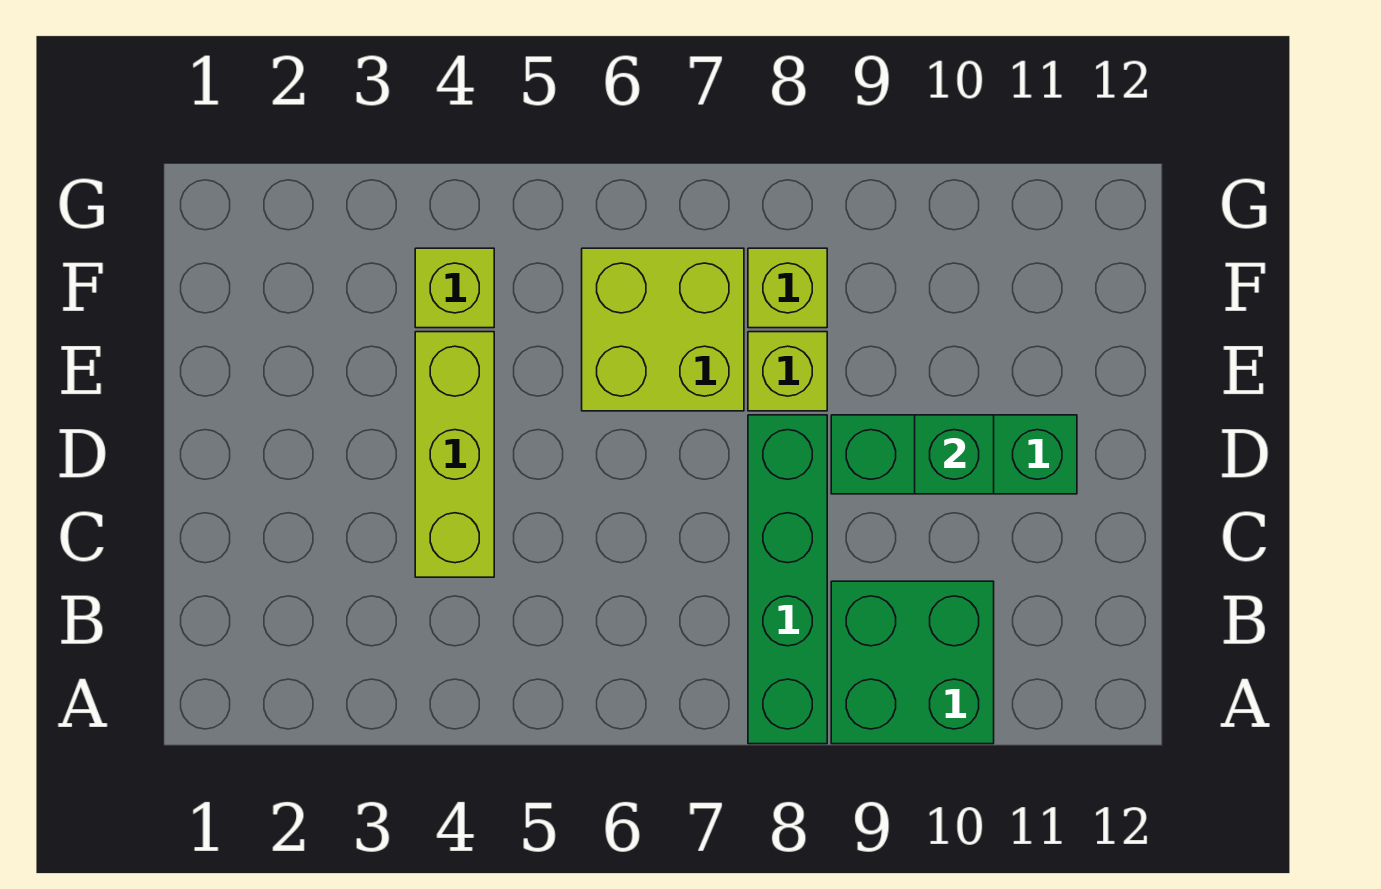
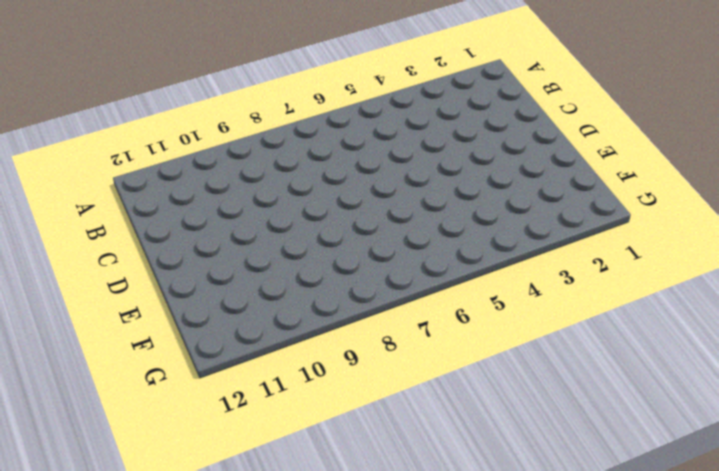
none -> green 1x4 brick [748,415,827,744]
none -> green 2x2 brick [831,581,994,744]

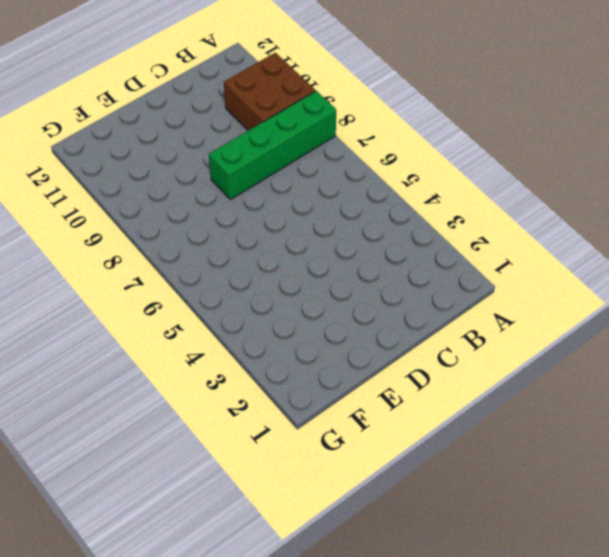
brown 2x2 brick [224,53,315,130] -> green 2x2 brick [831,581,994,744]
none -> lime 1x3 brick [415,332,494,577]
none -> green 1x3 brick [831,415,1077,494]

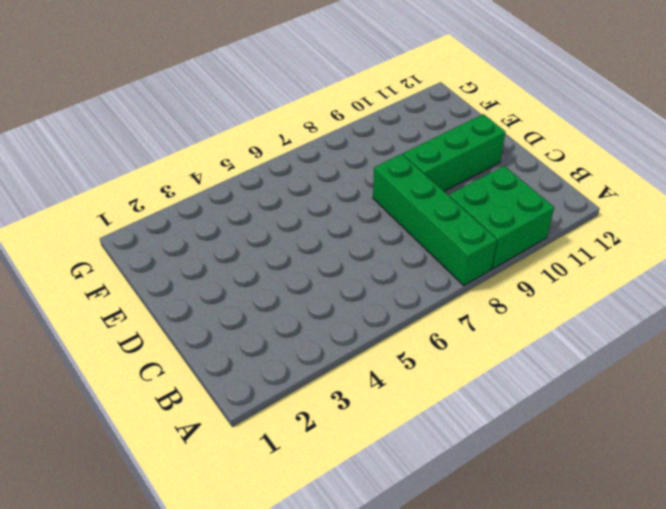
none -> lime 1x3 brick [415,332,494,577]
none -> lime 2x2 brick [582,248,744,411]

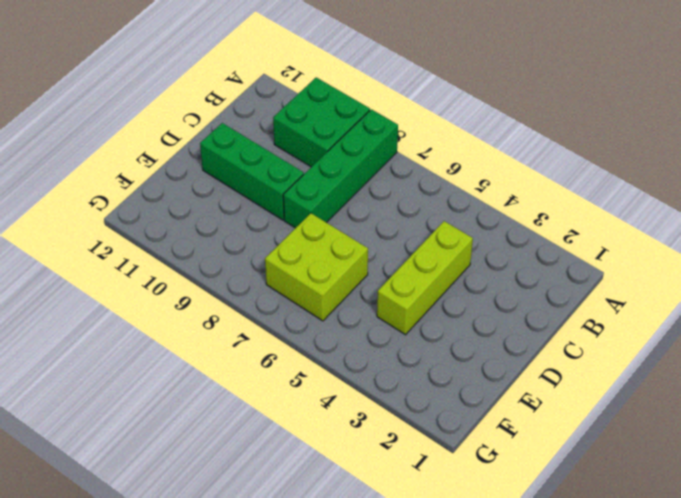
none -> lime 1x1 brick [748,332,827,411]
none -> lime 1x1 brick [415,248,494,328]

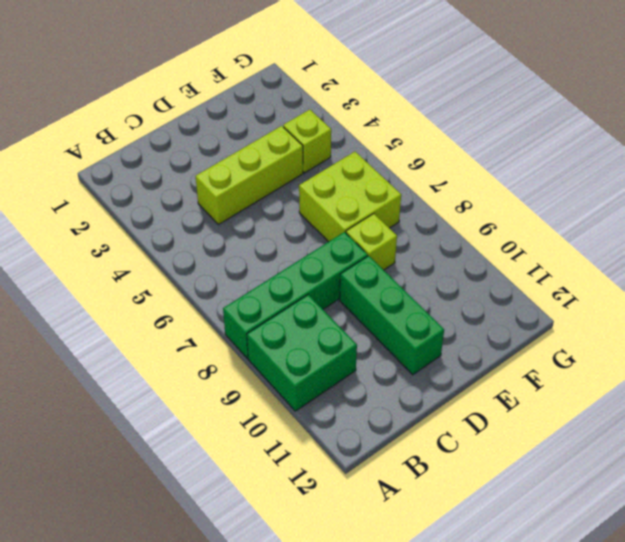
none -> lime 1x1 brick [748,248,827,328]
none -> green 1x1 brick [915,415,994,494]

